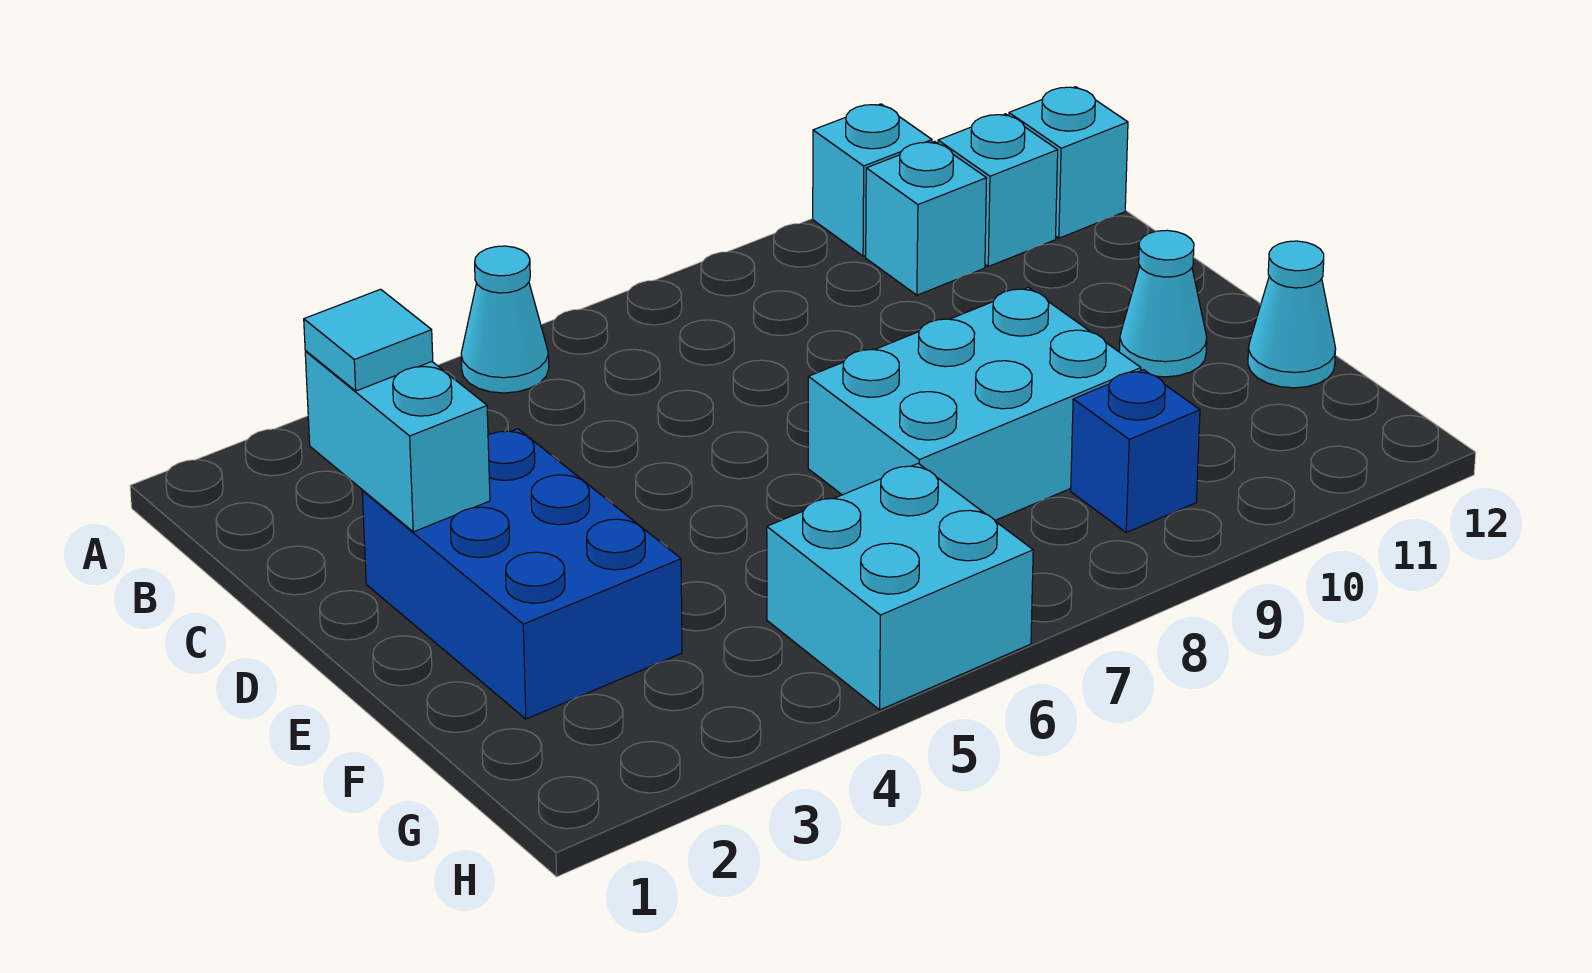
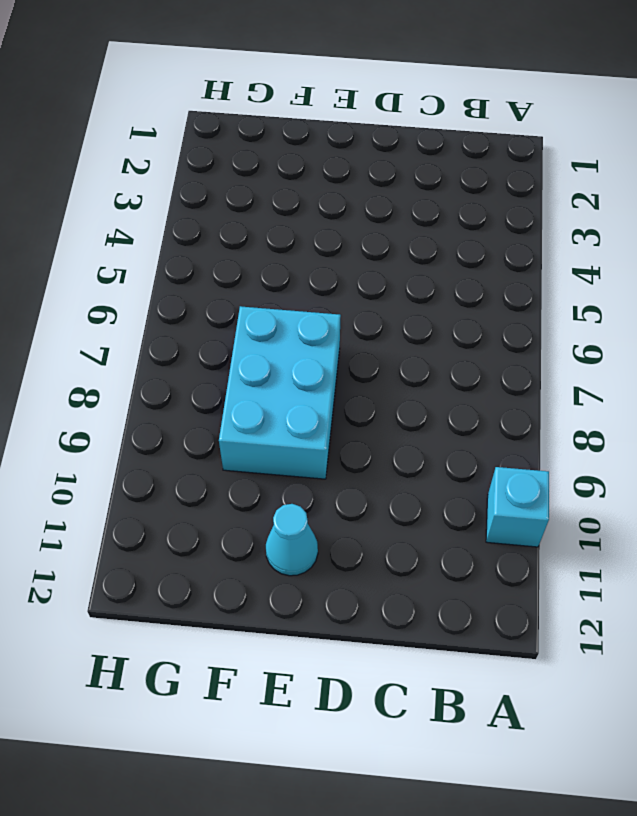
none -> cyan 1x1 cone [461,246,549,393]
none -> cyan 1x1 brick [866,141,987,295]
none -> cyan 1x1 brick [938,114,1058,266]

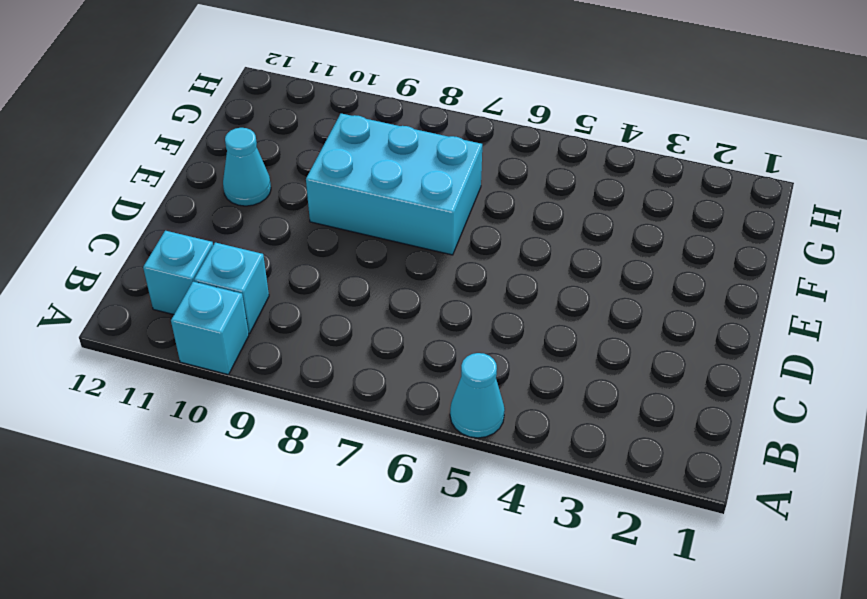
none -> cyan 1x1 brick [1009,87,1128,238]
none -> blue 2x3 brick [362,429,682,719]
none -> cyan 1x1 cone [1248,241,1336,388]

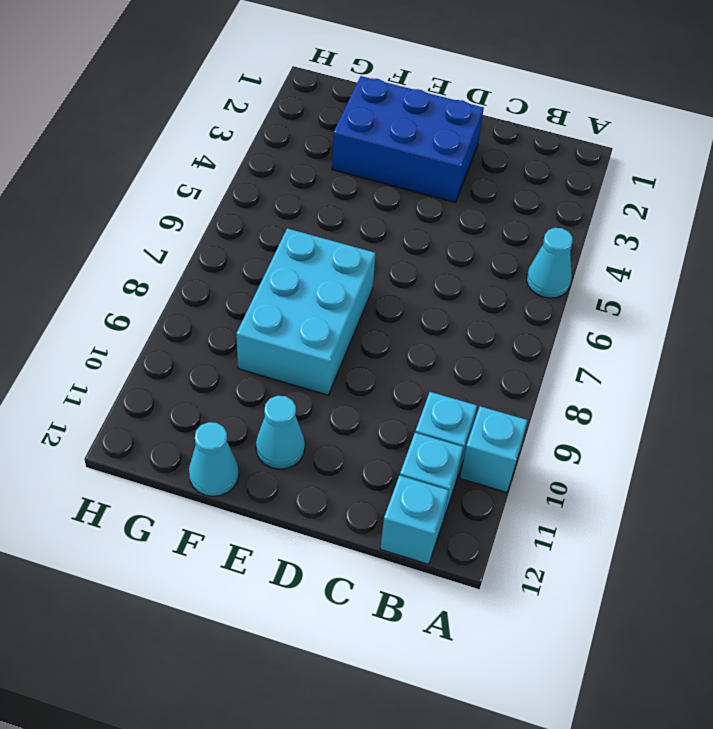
none -> cyan 2x2 brick [767,463,1033,710]
none -> blue 1x1 brick [1071,370,1200,533]
none -> cyan 1x2 brick [305,351,490,532]

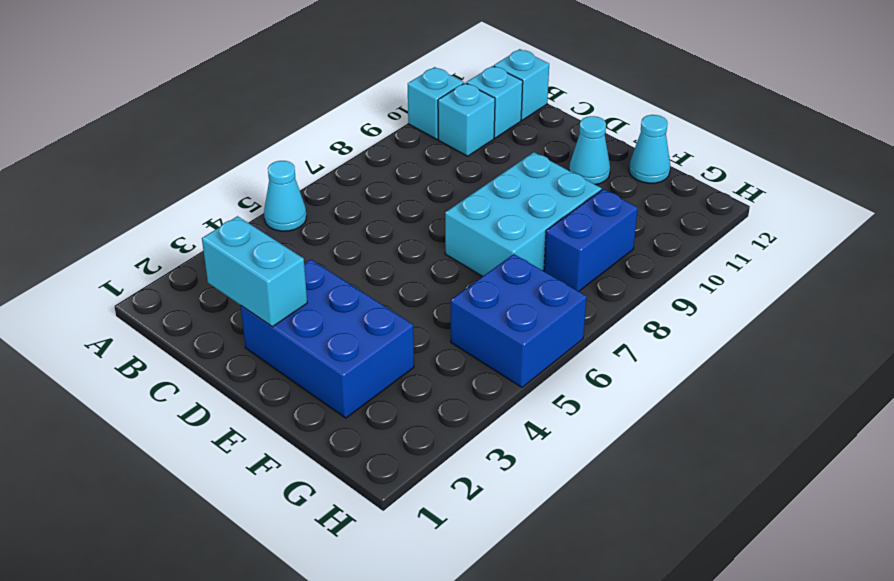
blue 2x2 brick [451,254,587,387] -> cyan 2x2 brick [767,463,1033,710]
blue 1x2 brick [544,189,638,291] -> blue 1x1 brick [1071,370,1200,533]
none -> cyan 1x1 tile [304,289,433,391]

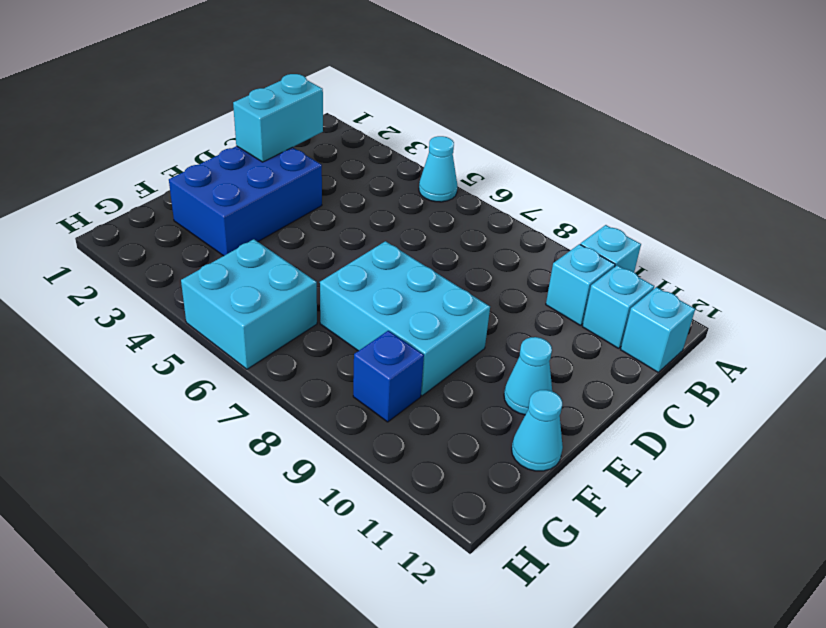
none -> cyan 1x1 tile [304,289,433,391]

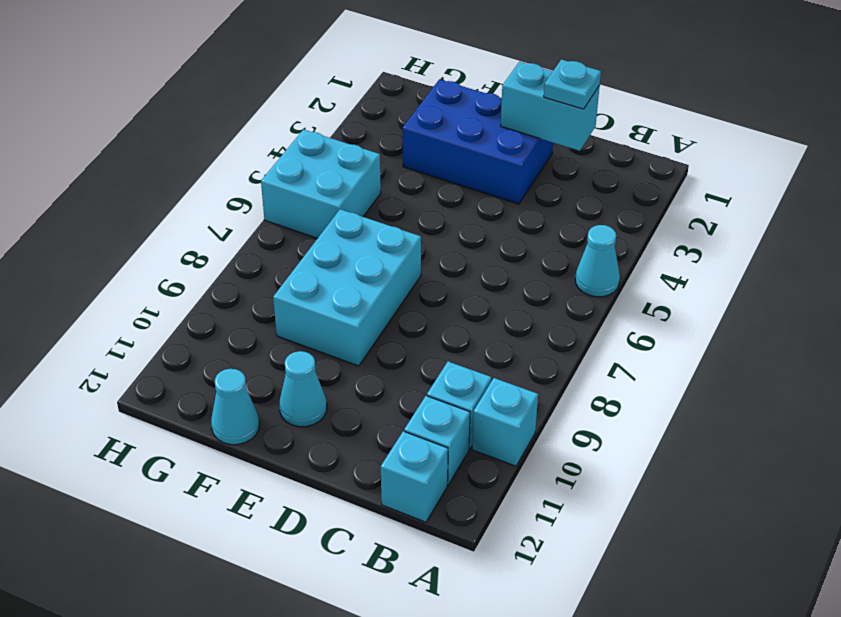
cyan 1x1 plate [544,59,601,109] -> cyan 1x1 tile [304,289,433,391]
none -> blue 1x1 brick [1071,370,1200,533]

